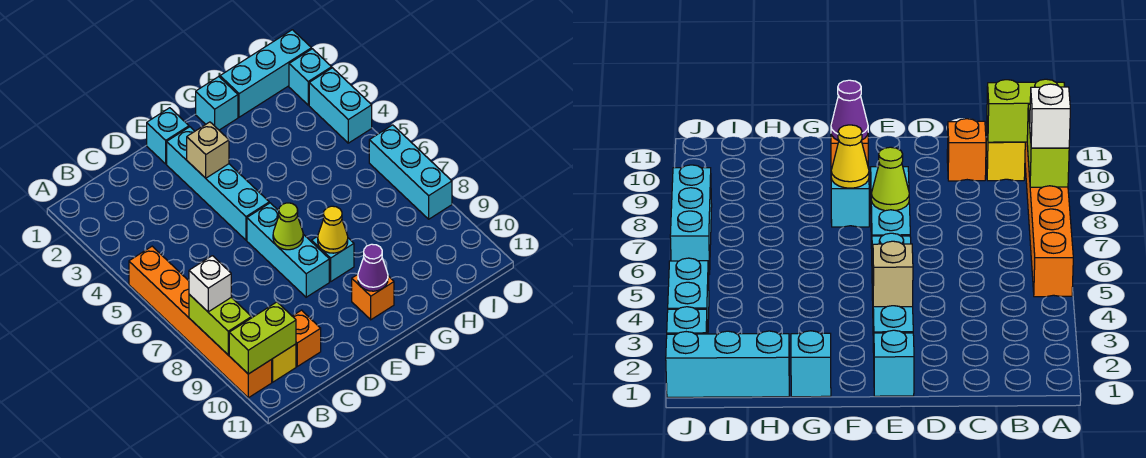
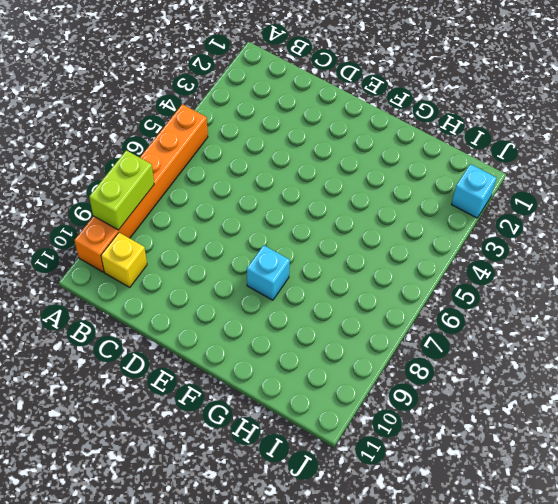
none -> orange 1x1 brick [293,310,321,366]
none -> cyan 1x1 brick [147,108,189,164]
none -> cyan 1x4 brick [167,127,269,240]

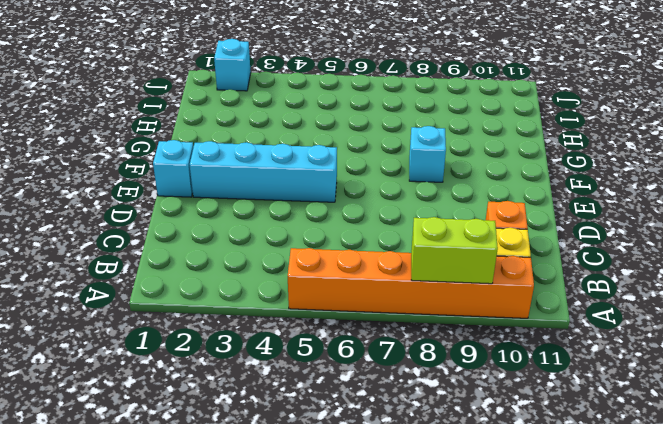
none -> cyan 1x3 brick [247,203,329,297]
none -> orange 1x1 brick [352,274,394,320]
none -> cyan 1x1 brick [196,77,238,130]

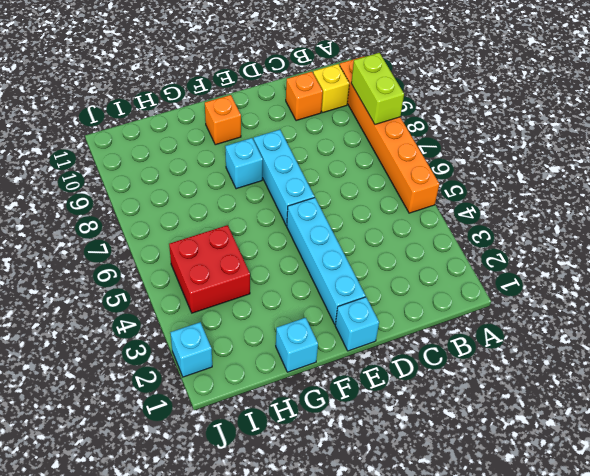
red 2x2 brick [169,225,250,313] -> none
none -> cyan 1x3 brick [220,30,311,117]
none -> cyan 1x2 brick [309,68,372,143]
none -> cyan 1x3 brick [369,125,452,219]

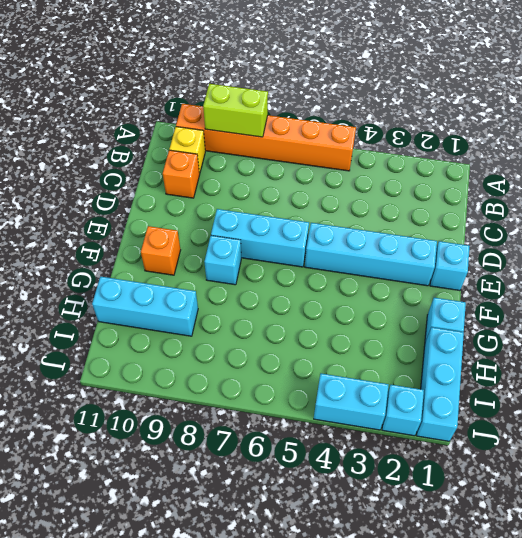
cyan 1x3 brick [92,276,198,336] -> cyan 1x3 brick moved to [369,125,452,219]
none -> lime 1x2 brick [229,302,296,374]
none -> tan 1x1 brick [187,122,229,178]
none -> lime 1x1 cone [273,203,303,250]

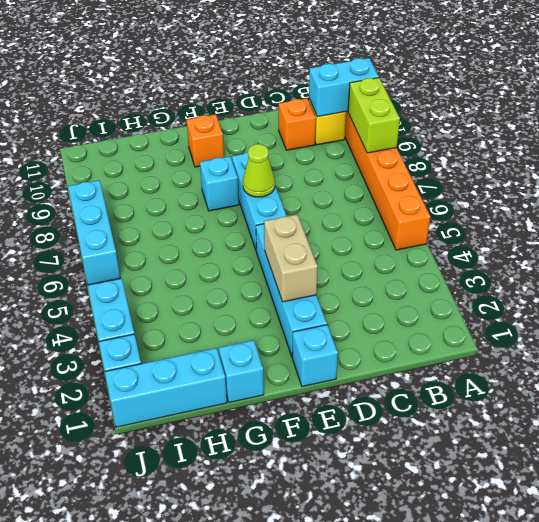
cyan 1x2 brick [309,58,379,117] -> lime 1x2 brick [229,302,296,374]
tan 1x2 brick [264,214,317,302] -> tan 1x1 brick [187,122,229,178]
none -> yellow 1x1 cone [318,206,348,253]
none -> purple 1x1 cone [358,244,388,291]
none -> white 1x1 brick [189,256,231,312]

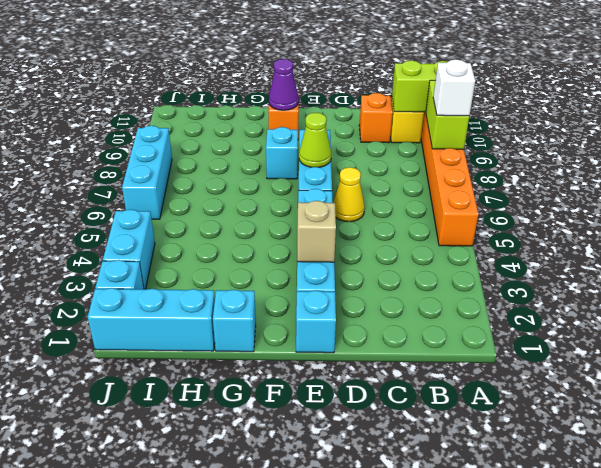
yellow 1x1 cone [333,167,365,222] -> yellow 1x1 cone moved to [318,206,348,253]

